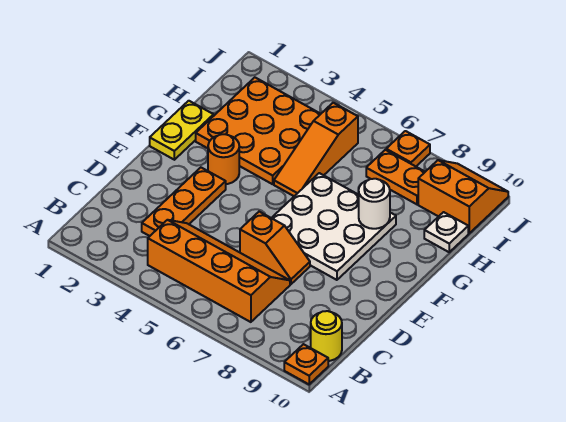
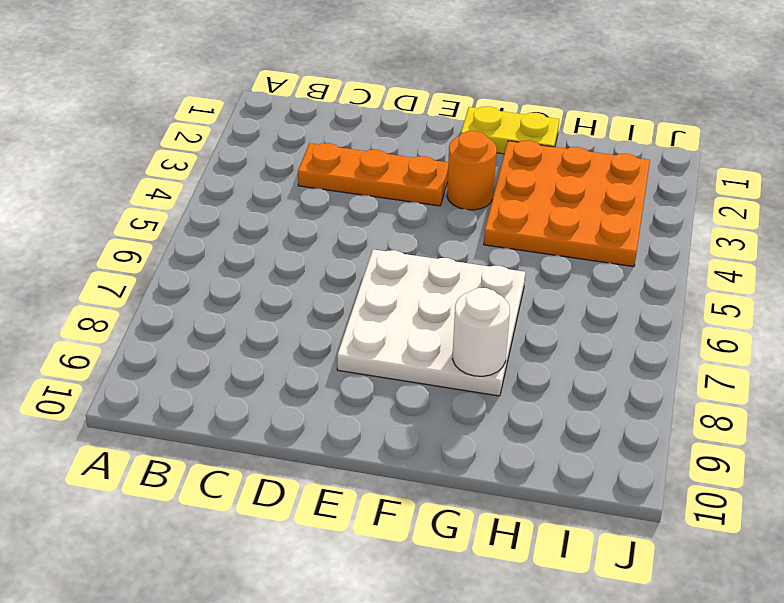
none -> orange 1x1 plate [284,344,328,384]
none -> orange 2x4 slope [148,220,290,322]
none -> yellow 1x1 round brick [311,311,342,361]

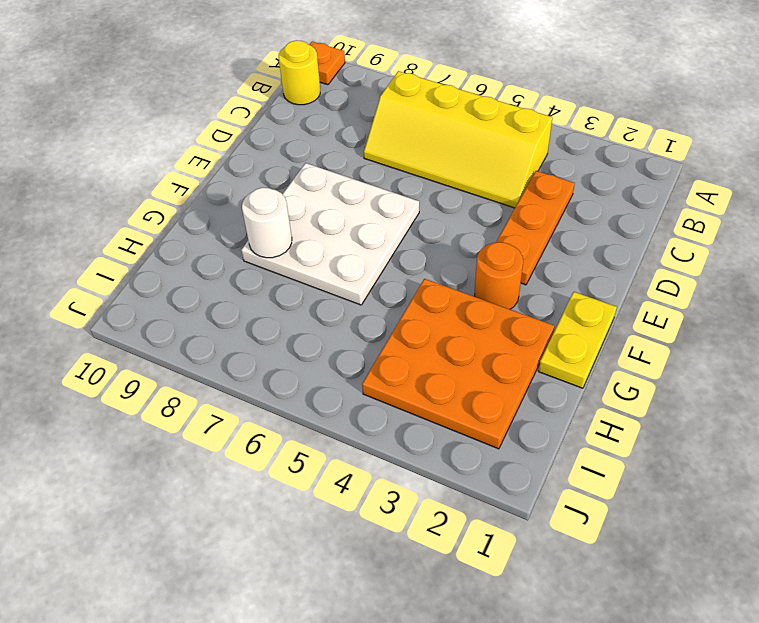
yellow 2x4 slope [364,71,552,208] -> orange 2x4 slope [148,220,290,322]
none -> orange 1x2 slope [240,212,310,284]
none -> orange 1x3 slope [274,103,358,196]
none -> white 1x1 plate [424,212,468,252]

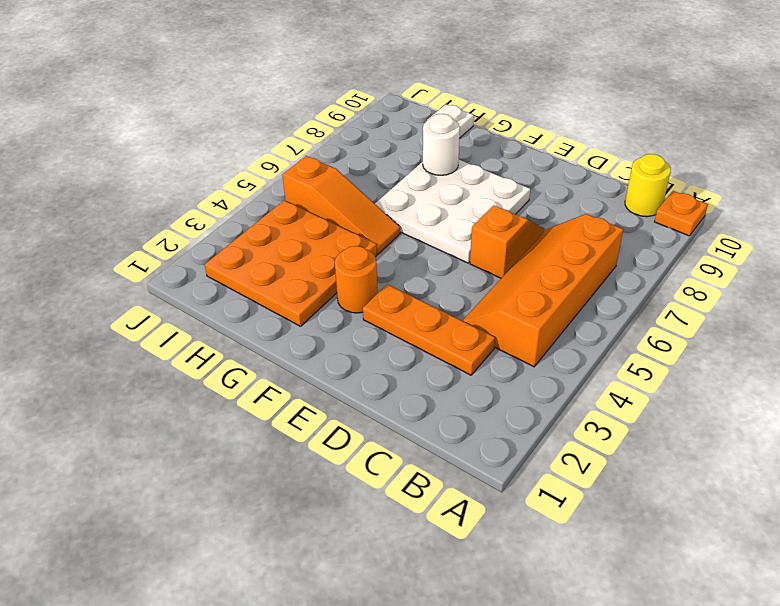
none -> yellow 1x2 plate [150,101,214,160]
none -> orange 1x2 plate [366,150,425,204]
none -> orange 2x2 slope [418,160,508,233]

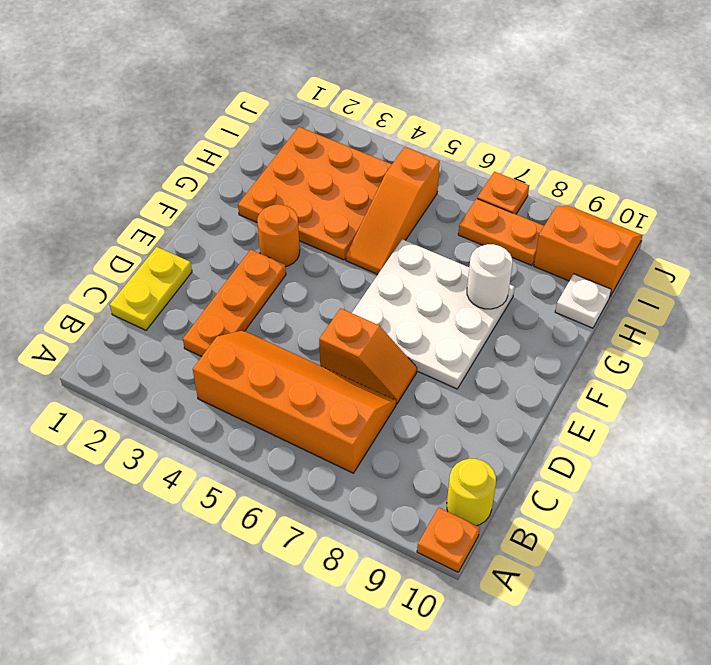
yellow 1x2 plate [110,247,192,330] -> yellow 1x2 plate moved to [150,101,214,160]

